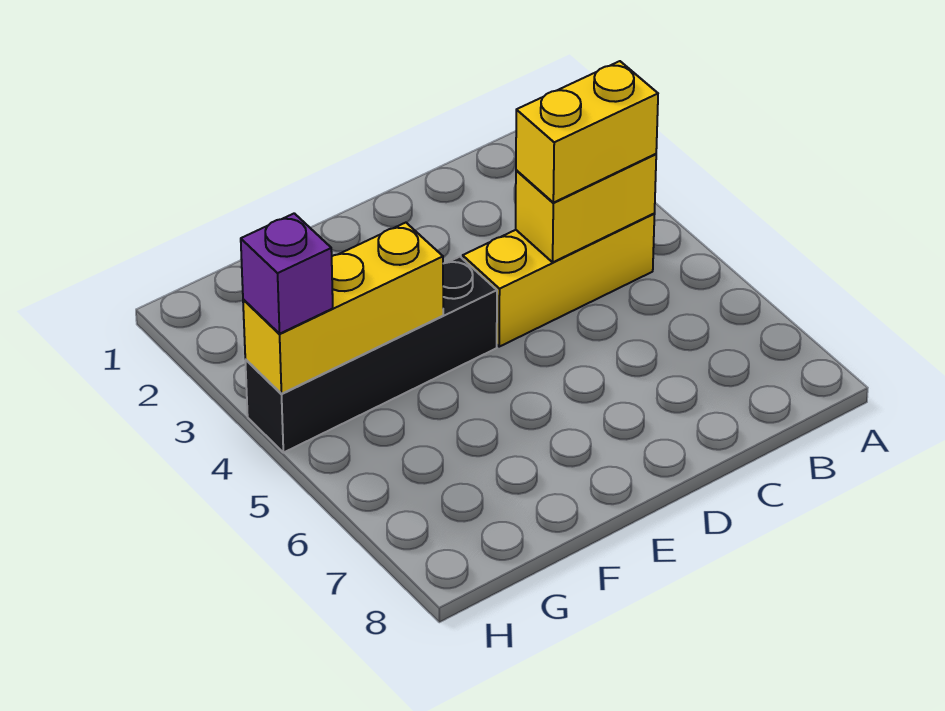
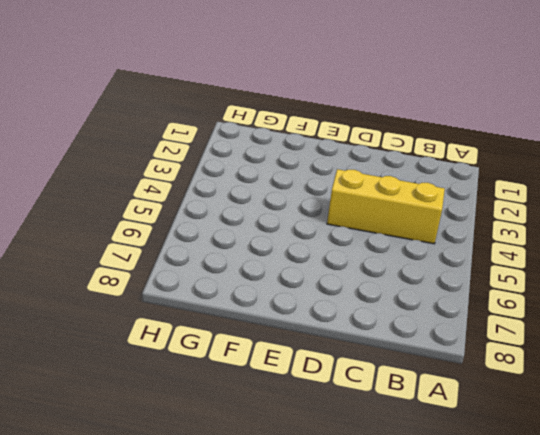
none -> black 1x4 brick [245,257,497,453]
none -> yellow 1x2 brick [516,154,656,262]

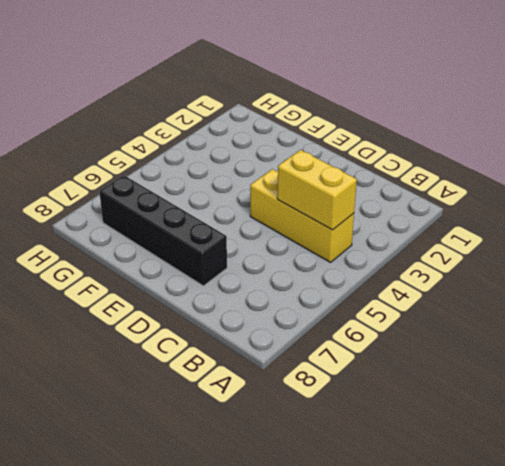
black 1x4 brick [99,175,227,286] -> black 1x4 brick moved to [245,257,497,453]
none -> yellow 1x3 brick [243,223,443,394]
none -> yellow 1x2 brick [516,61,658,203]

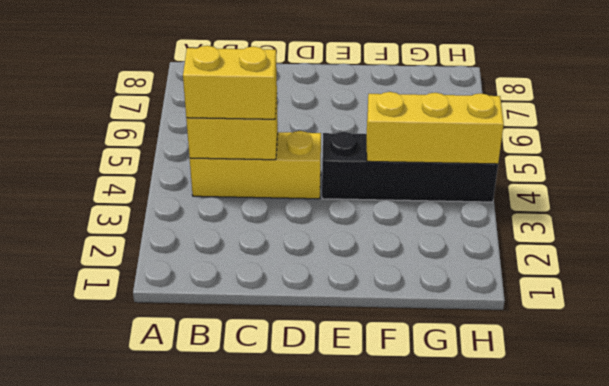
none -> purple 1x1 brick [241,213,333,334]

